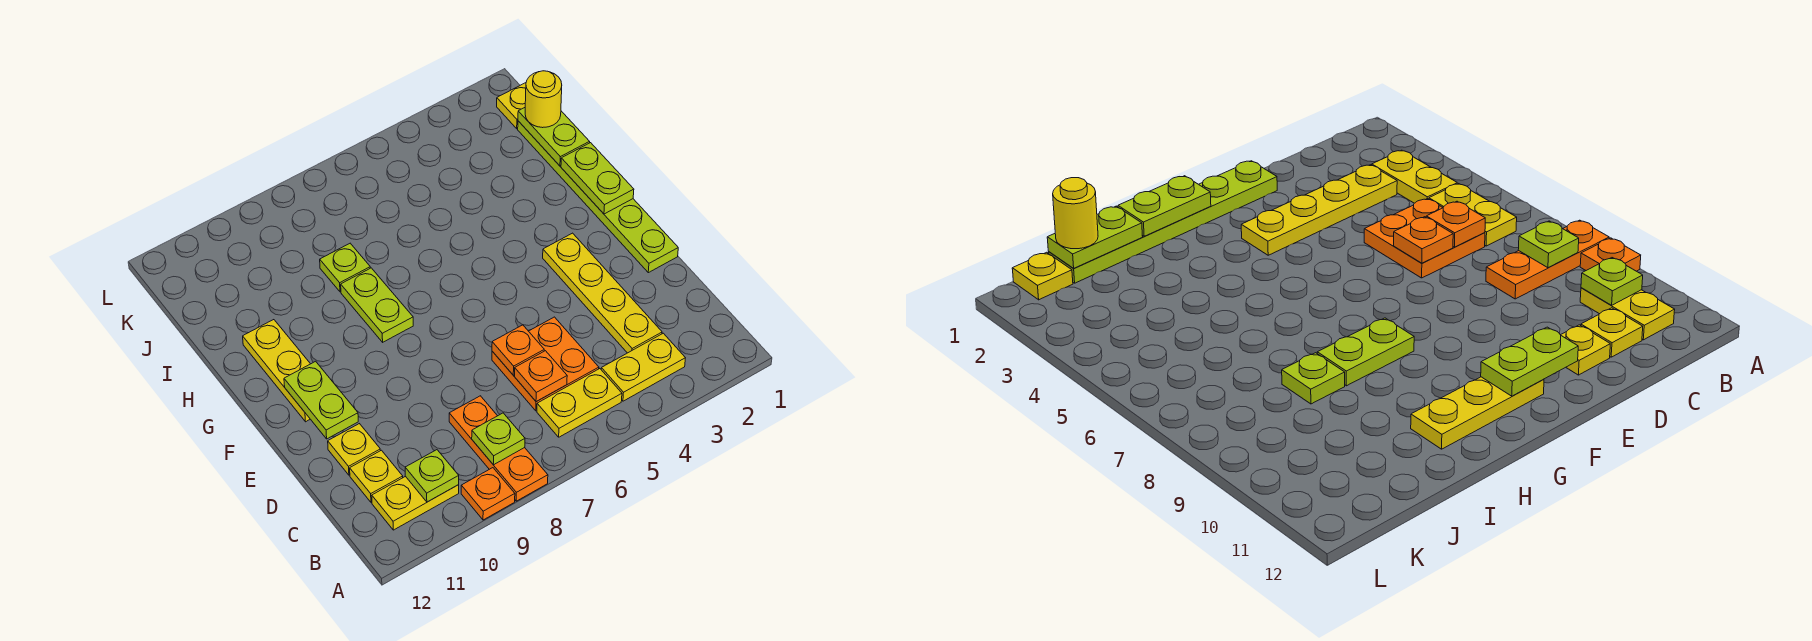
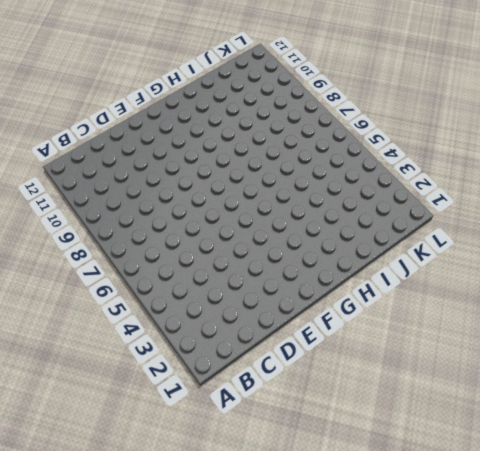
none -> orange 1x3 plate [449,396,548,501]
none -> orange 1x1 plate [461,468,515,520]
none -> yellow 1x2 plate [601,333,685,401]

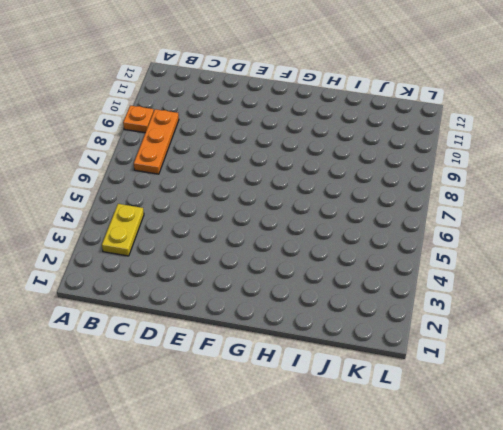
orange 1x3 plate [134,109,179,174] -> orange 1x3 plate turned to [449,396,548,501]
none -> yellow 1x2 plate [537,369,622,437]
none -> yellow 1x2 plate [372,476,459,530]
none -> yellow 1x4 plate [543,233,662,353]

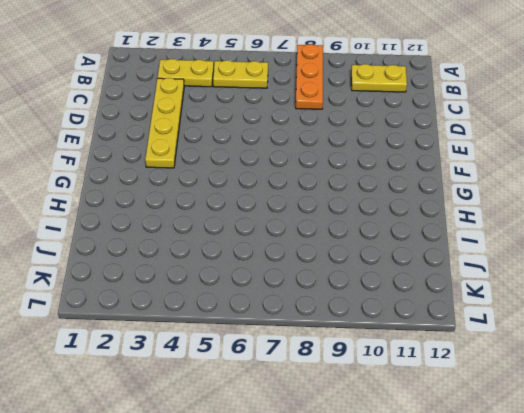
none -> orange 1x1 plate [461,468,515,520]
none -> orange 2x2 plate [492,317,599,411]
none -> yellow 1x1 plate [350,450,403,502]

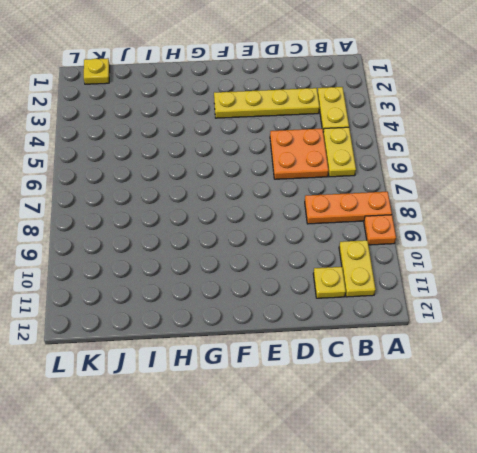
none -> yellow 1x1 plate [328,424,380,475]
none -> lime 1x6 plate [518,121,678,273]
none -> yellow 1x3 plate [243,320,310,422]

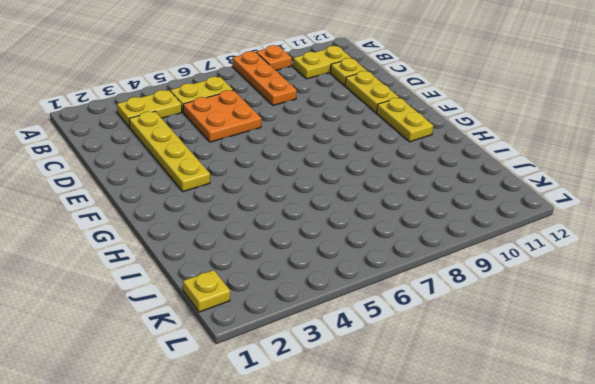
yellow 1x2 plate [345,71,399,113] -> yellow 1x1 plate [328,424,380,475]
yellow 1x2 plate [377,98,433,142] -> yellow 1x3 plate [243,320,310,422]
none -> lime 1x6 plate [518,121,678,273]
none -> lime 1x2 plate [341,268,413,342]
none -> lime 1x1 plate [320,243,370,292]

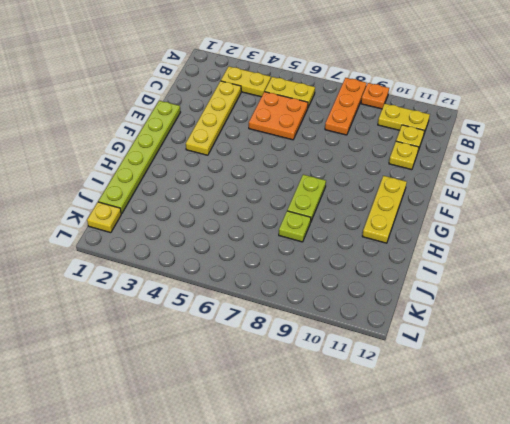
none -> lime 1x1 plate [472,413,525,465]
none -> lime 1x1 plate [405,450,459,502]
none -> orange 1x1 plate [514,351,567,402]

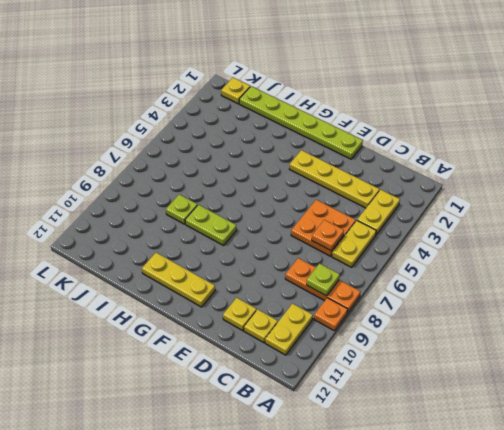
none -> lime 1x1 plate [405,450,459,502]
none -> orange 1x1 plate [492,325,544,375]
none -> lime 1x2 plate [284,361,358,439]

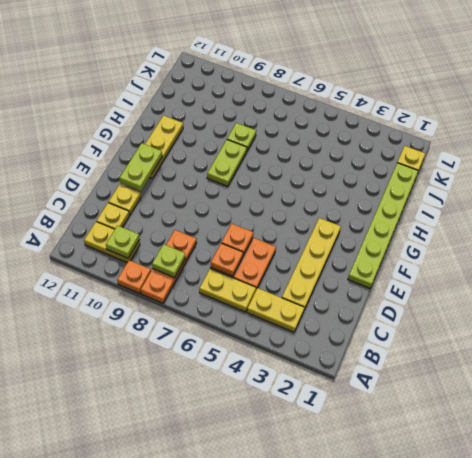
none -> lime 1x2 plate [561,143,634,214]
none -> lime 1x2 plate [518,108,590,166]
none -> yellow 1x1 round brick [525,71,562,128]

